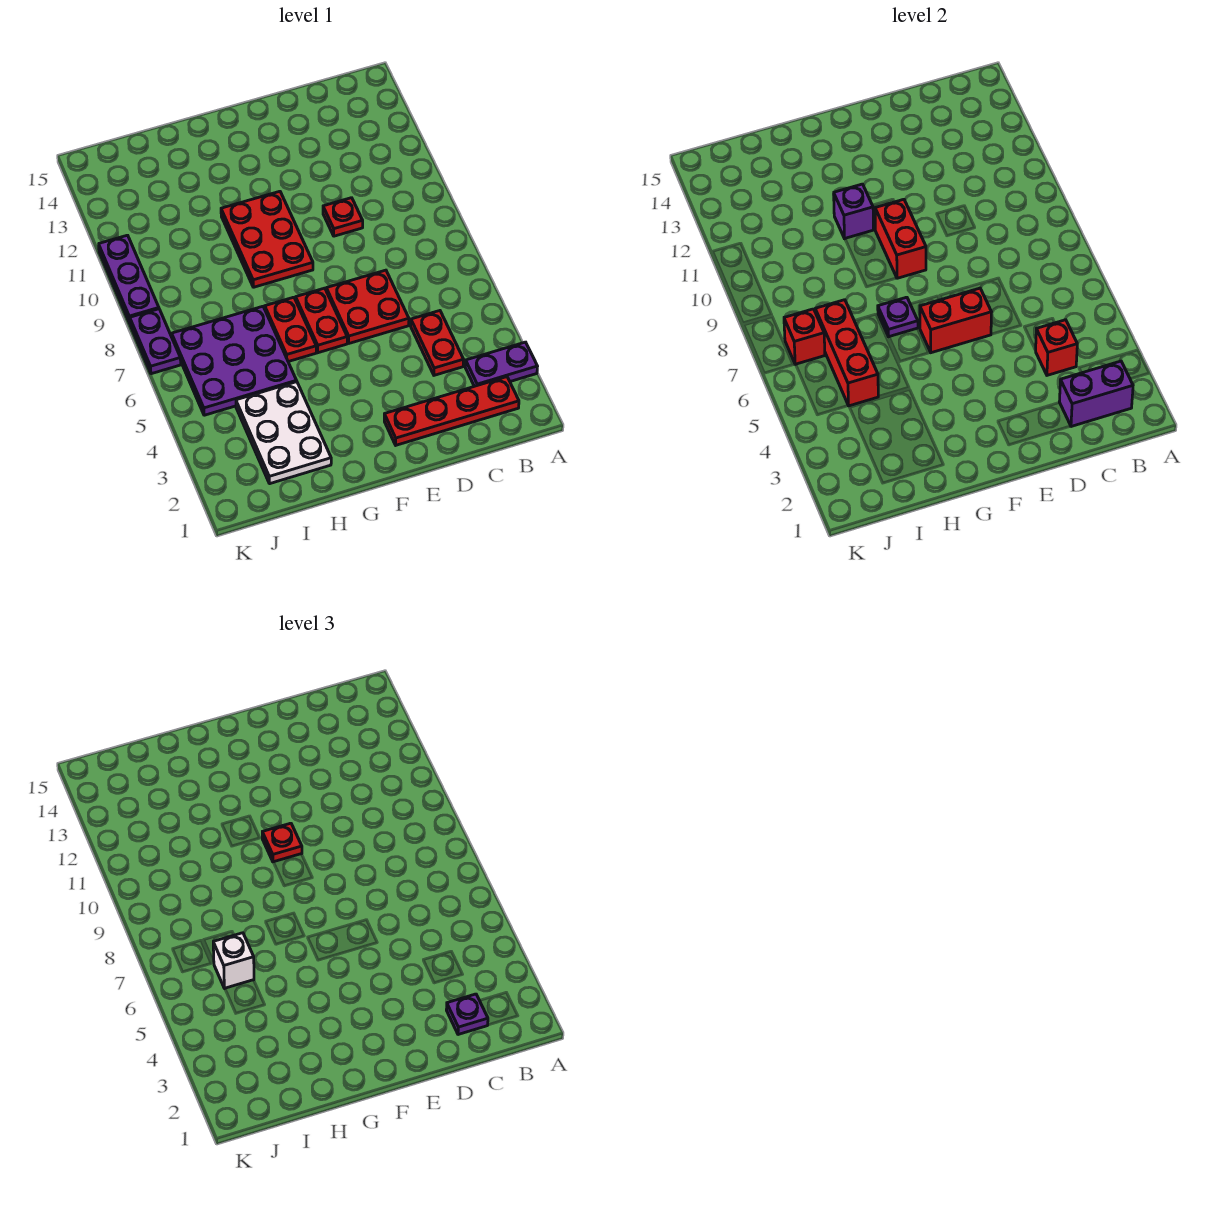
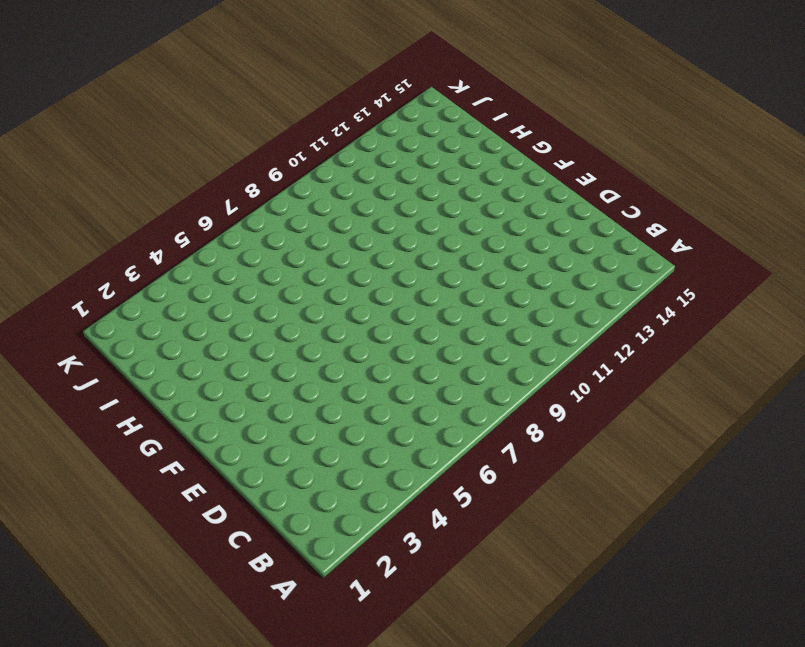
none -> purple 1x2 plate [465,342,538,386]
none -> red 1x4 plate [384,377,519,445]
none -> red 1x2 plate [411,311,464,375]

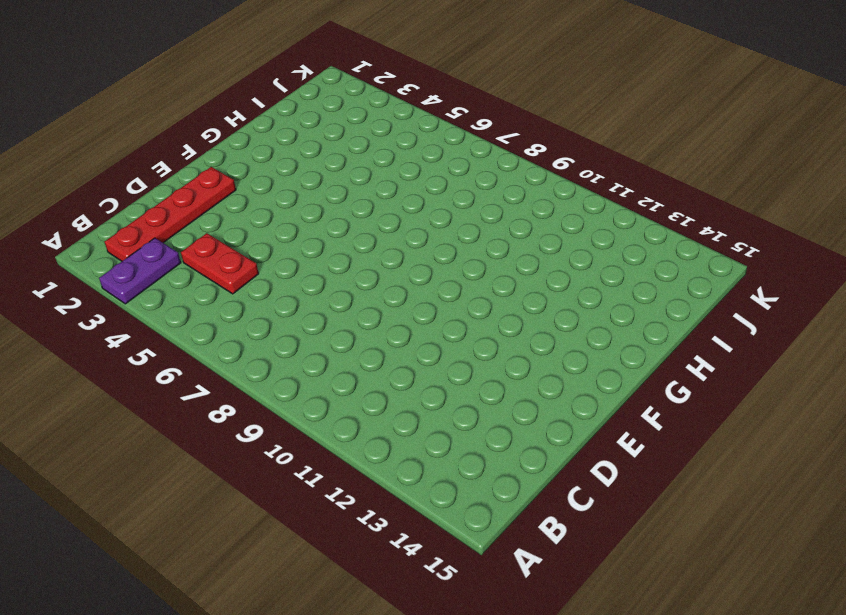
none -> red 2x2 plate [326,270,409,343]
none -> red 1x1 plate [323,198,363,236]
none -> red 1x2 plate [296,288,347,353]

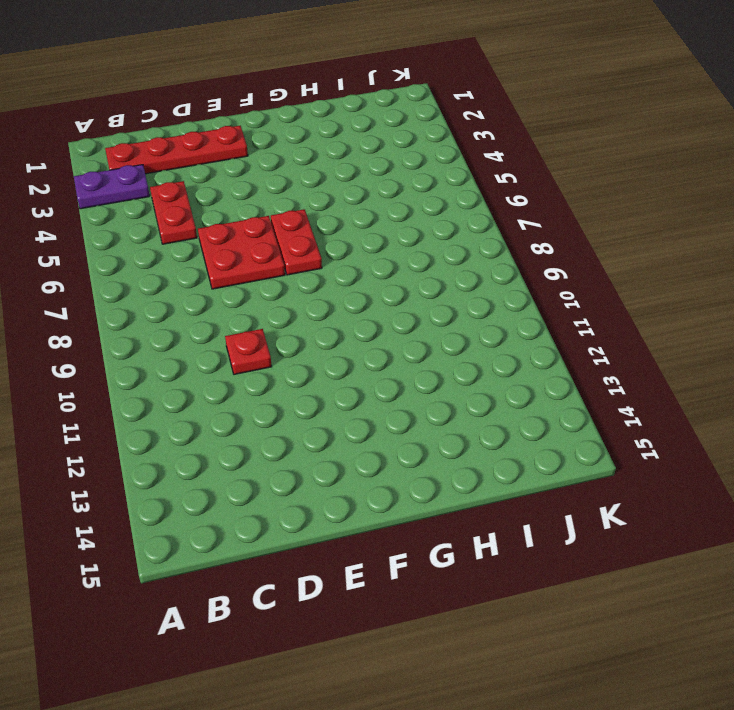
none -> red 2x3 plate [221,191,313,287]
none -> red 1x2 plate [265,297,316,362]
none -> white 2x3 plate [236,382,331,484]

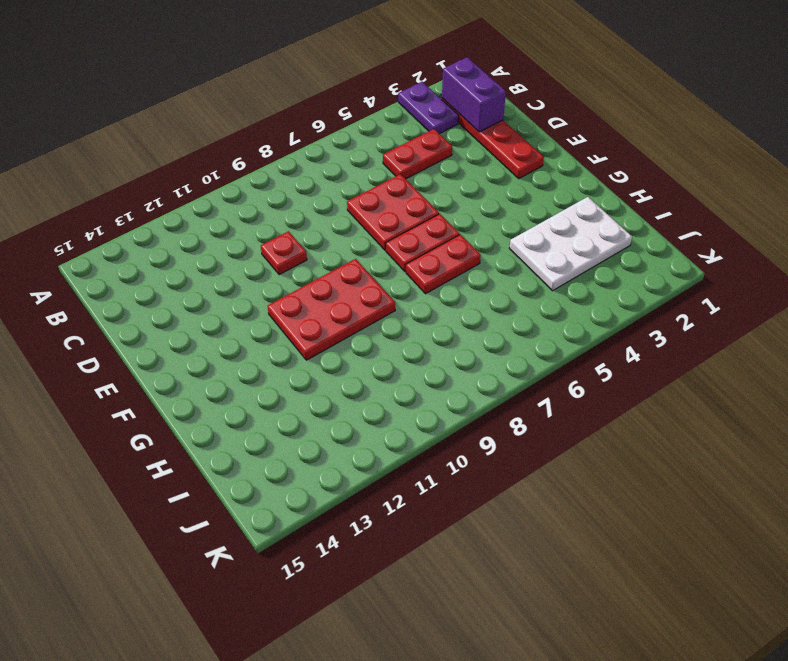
none -> purple 3x3 plate [172,306,297,415]
none -> purple 1x2 plate [130,309,181,374]
none -> purple 1x3 plate [99,235,159,323]

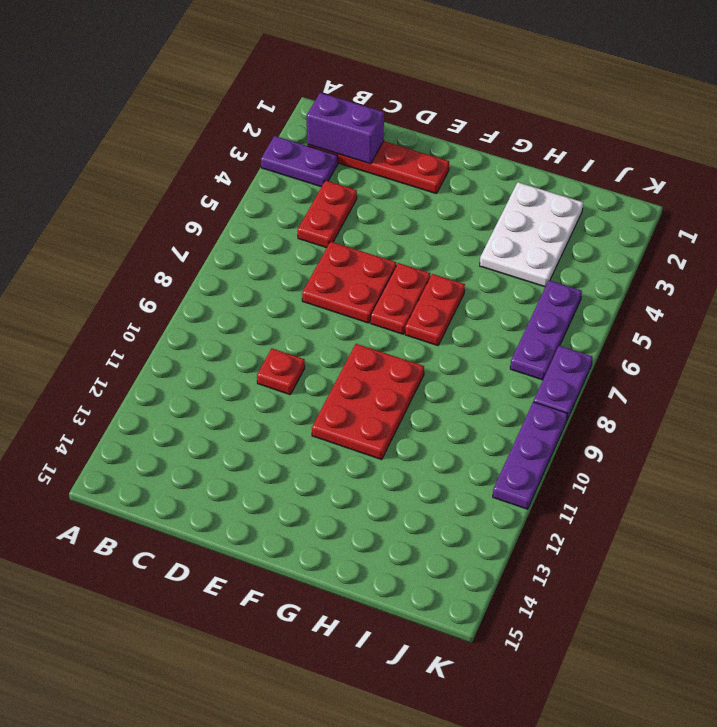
purple 1x3 plate [510,280,582,380] -> purple 3x3 plate [172,306,297,415]
none -> red 1x1 brick [1036,320,1077,375]
none -> red 1x2 brick [920,288,991,353]
none -> red 1x2 brick [875,199,926,278]

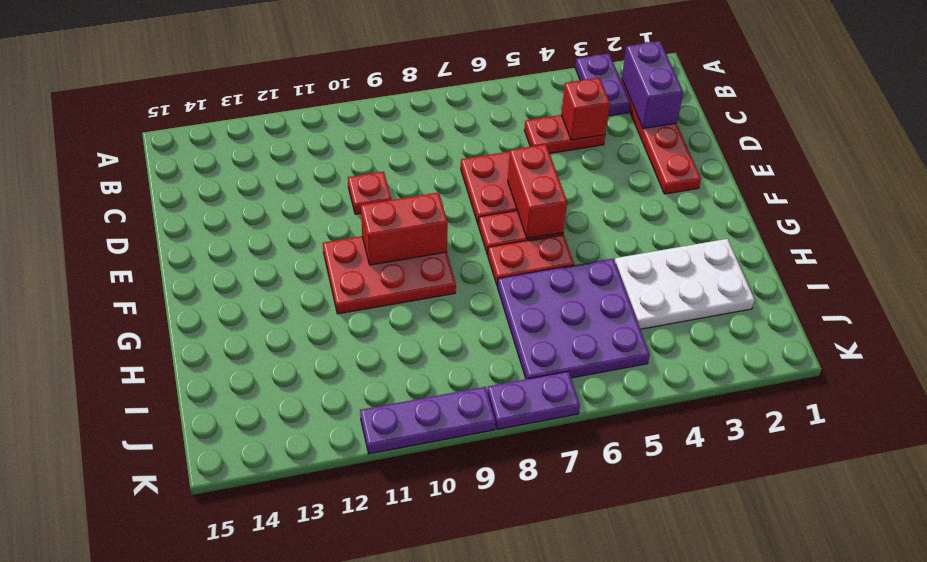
none -> purple 1x1 plate [878,297,918,337]
none -> purple 1x1 brick [834,184,873,239]
none -> red 1x3 brick [815,300,879,406]

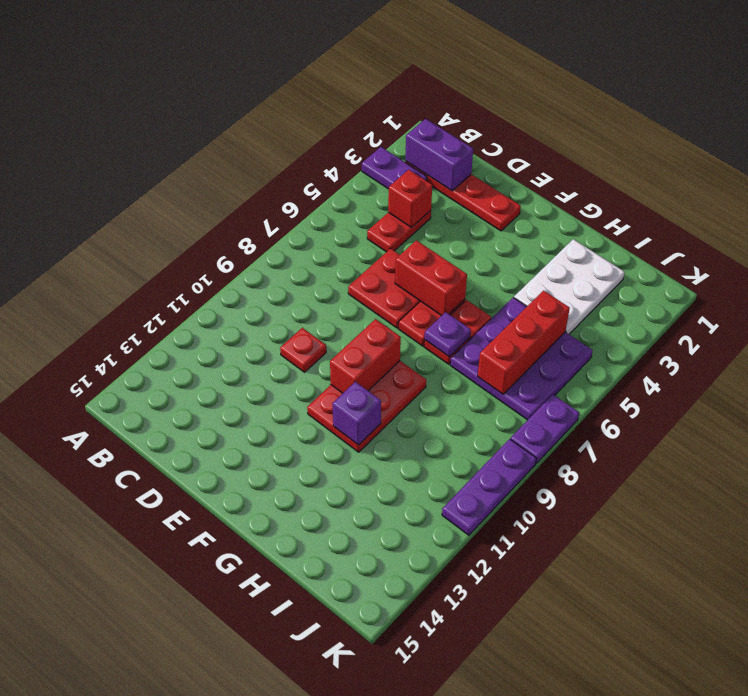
none -> red 1x1 brick [784,309,825,365]
none -> purple 1x1 plate [446,994,488,1035]
none -> red 1x1 plate [262,823,302,862]

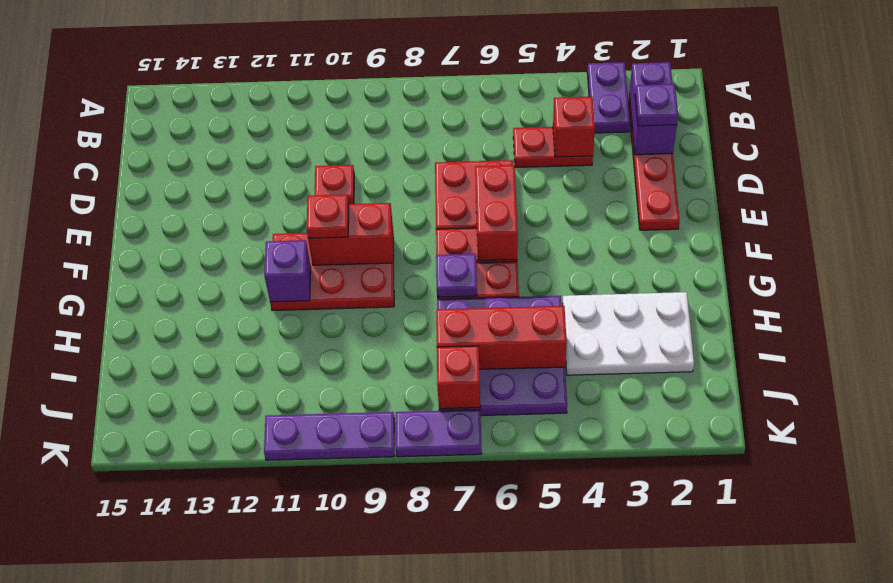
none -> white 1x1 brick [213,933,254,988]

